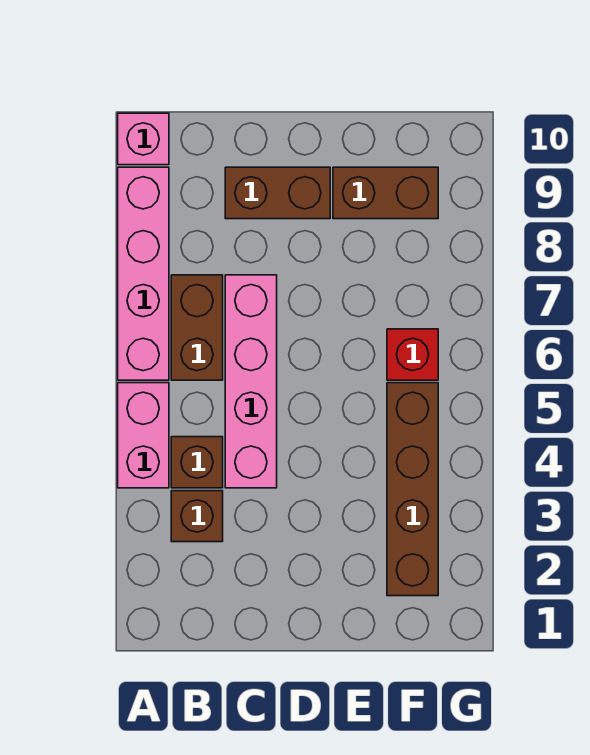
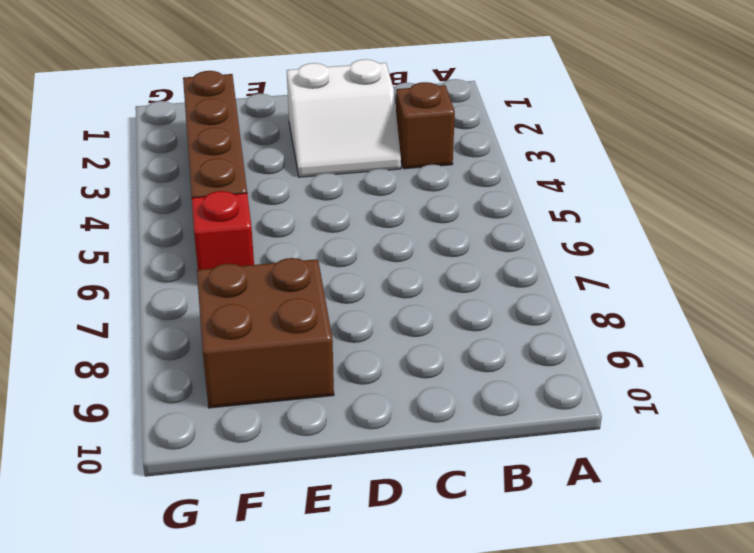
white 2x2 slope [287,59,401,177] -> none
brown 2x2 brick [197,258,334,408] -> brown 1x2 brick [333,167,438,219]
none -> pink 1x2 brick [118,383,169,488]
none -> pink 1x4 brick [118,167,169,380]

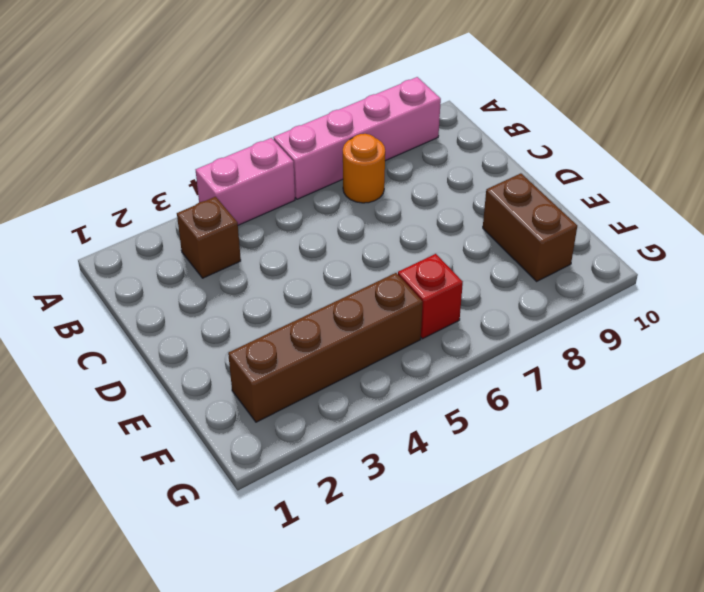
orange 1x1 round brick [343,134,385,203] -> brown 1x2 brick [171,275,223,380]
none -> pink 1x1 brick [118,113,169,165]
none -> brown 1x1 brick [171,437,223,488]

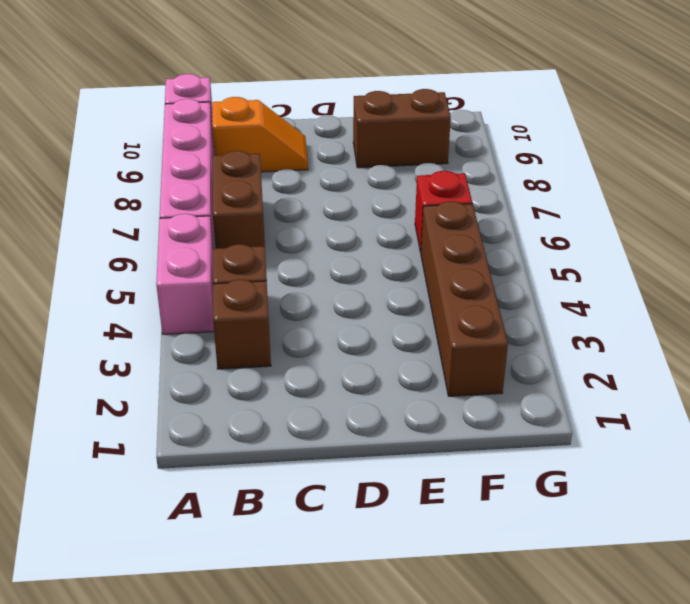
orange 1x2 slope [212,97,308,172] -> brown 1x2 brick [225,167,330,219]
none -> pink 1x4 brick [225,275,277,488]

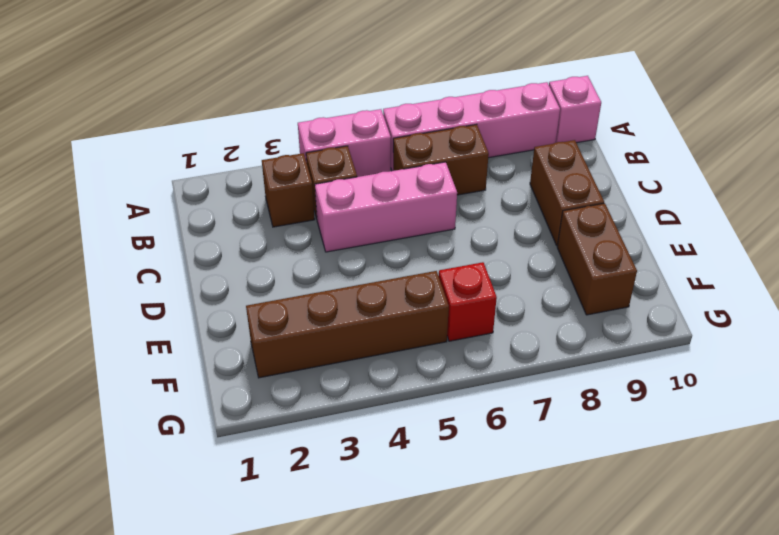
pink 1x3 brick [315,162,457,252] -> pink 1x4 brick [225,275,277,488]

